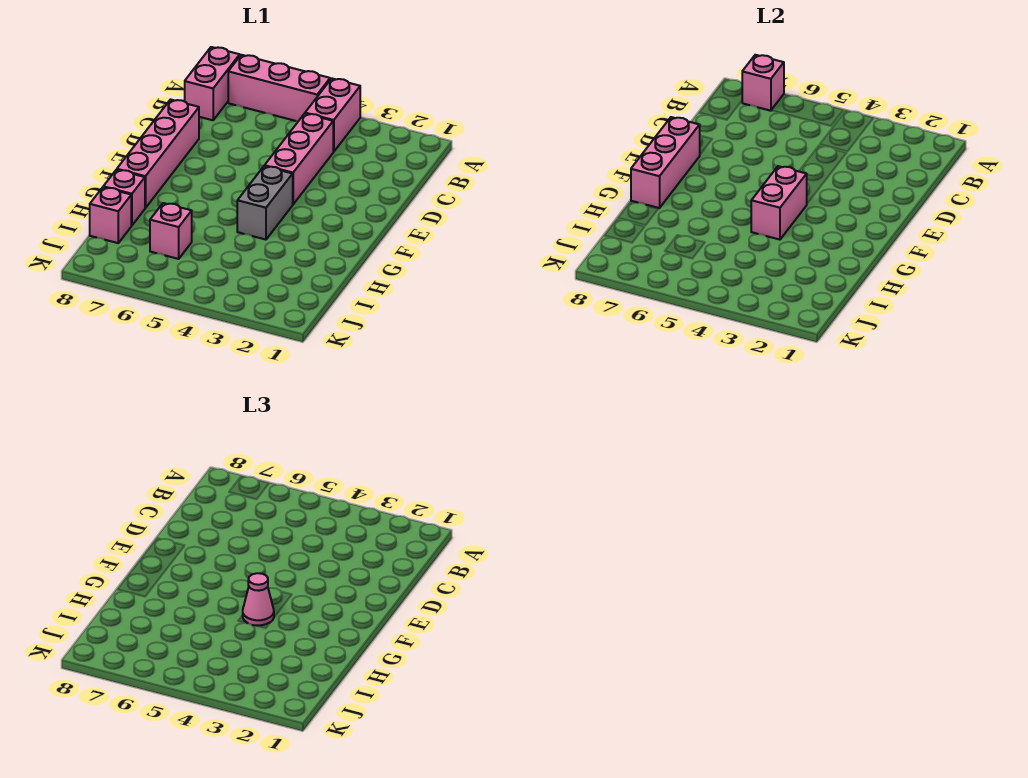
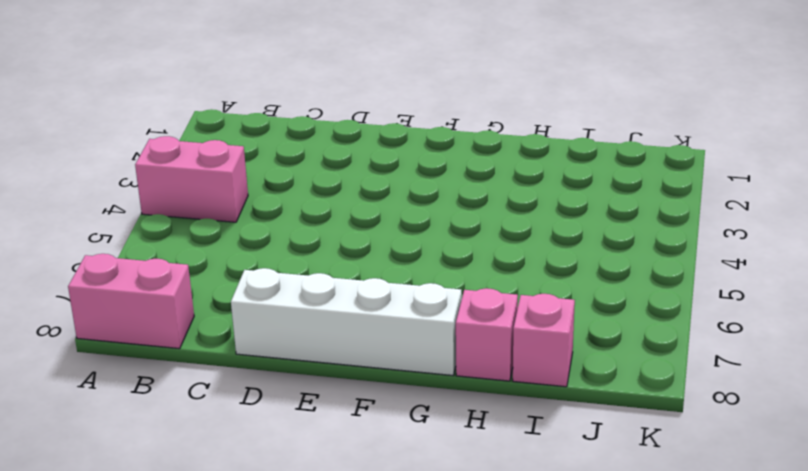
white 1x4 brick [231,268,462,375] -> pink 1x4 brick [117,100,199,208]
none -> pink 1x3 brick [228,55,330,121]
none -> pink 1x3 brick [265,114,333,204]
none -> grey 1x2 brick [237,166,293,240]

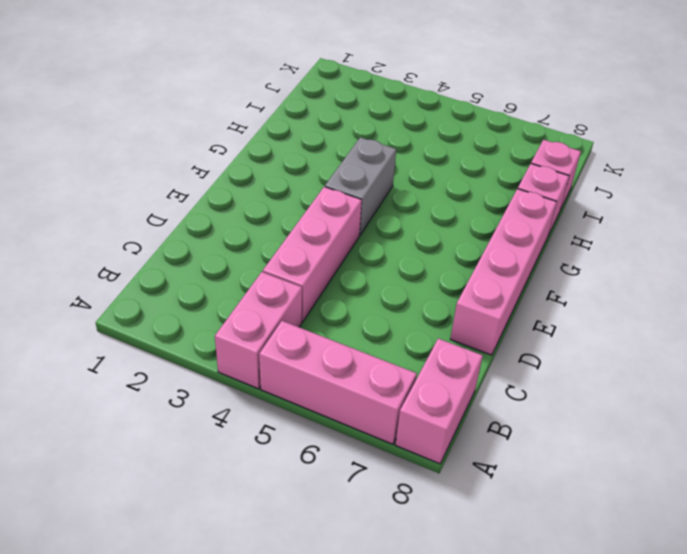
none -> pink 1x1 brick [150,203,192,259]
none -> pink 1x1 brick [742,55,784,111]
none -> pink 1x3 brick [631,117,700,208]

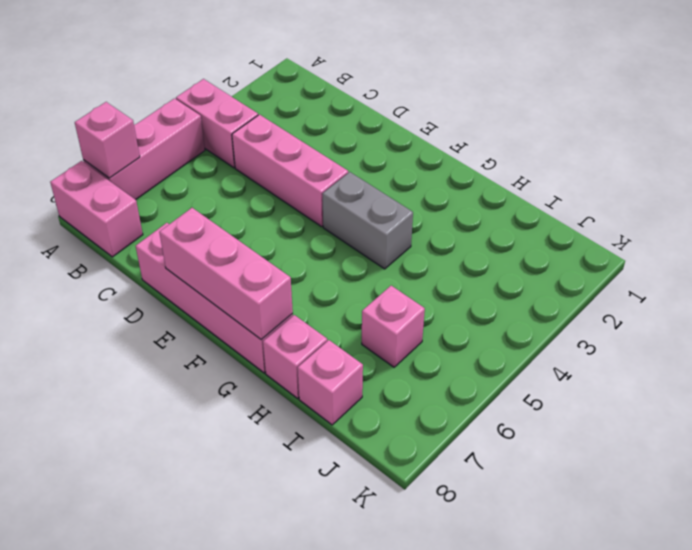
none -> pink 1x2 brick [751,166,807,240]
none -> pink 1x1 cone [243,573,274,625]

